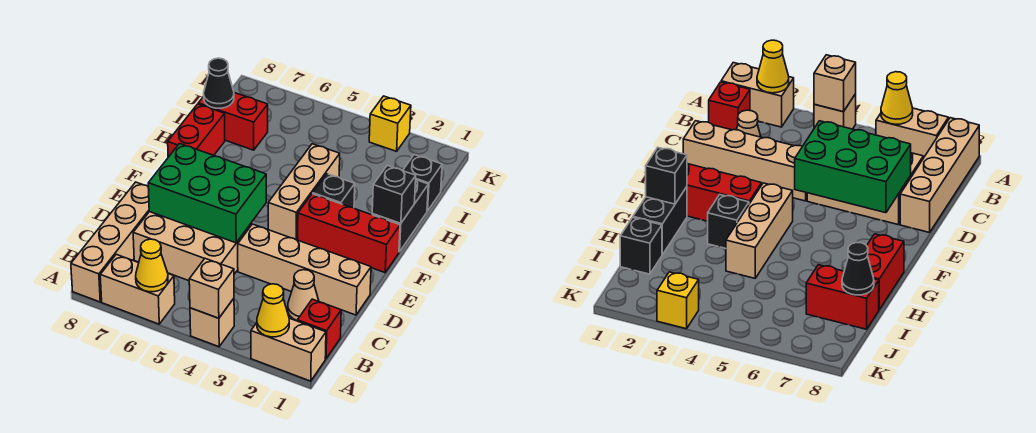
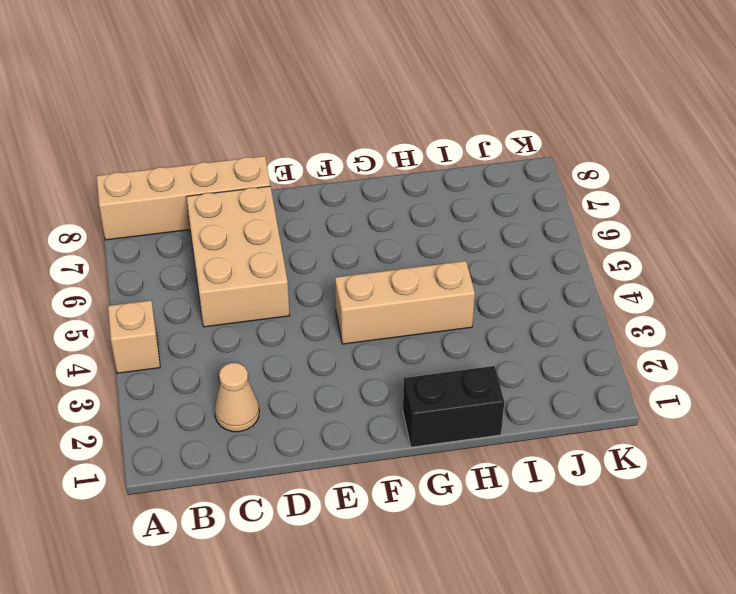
none -> tan 1x2 brick [251,318,326,381]
none -> tan 1x2 brick [100,254,175,324]
none -> red 1x1 brick [297,299,341,359]

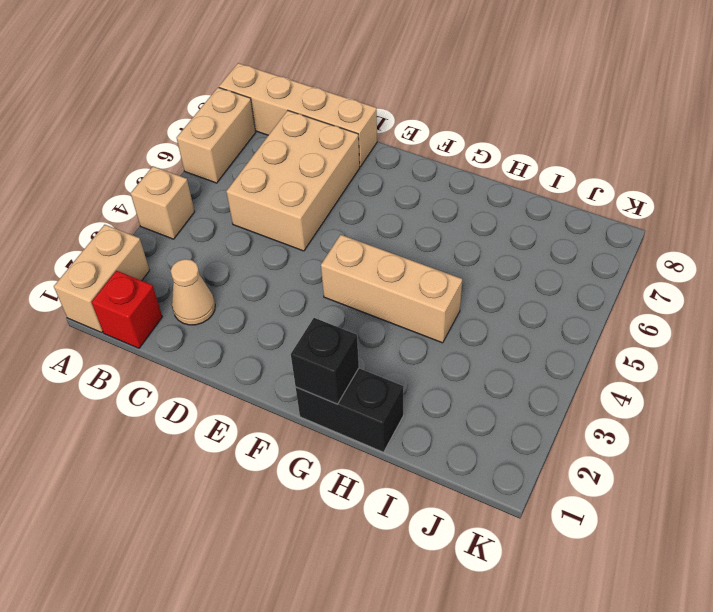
none -> tan 1x4 brick [238,224,371,315]
none -> red 1x3 brick [298,194,400,273]
none -> black 1x1 brick [313,174,355,208]

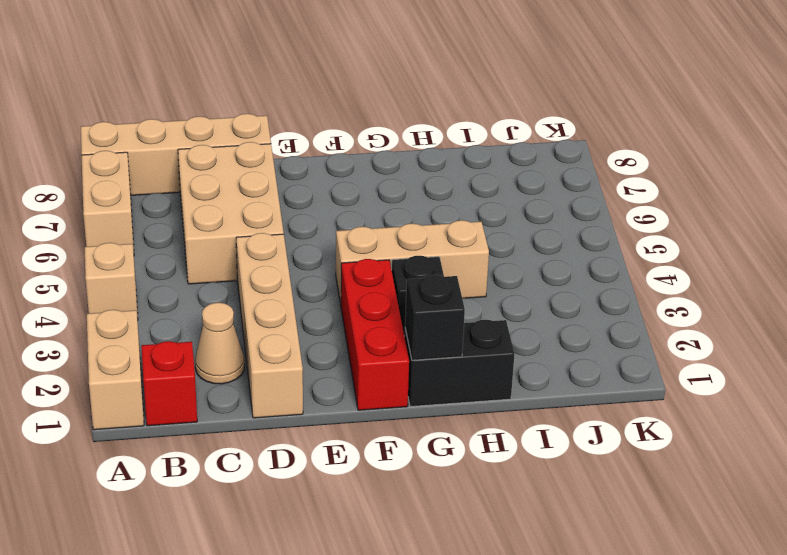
none -> red 1x2 brick [168,104,225,157]
none -> black 1x1 brick [403,155,442,211]
none -> red 1x2 brick [198,93,268,150]

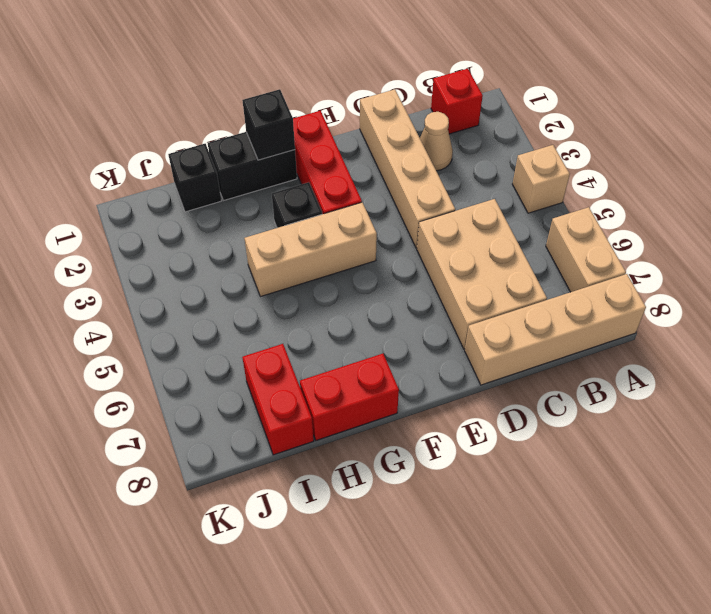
none -> tan 1x2 brick [251,318,326,381]
none -> yellow 1x1 brick [369,96,411,151]
none -> yellow 1x1 cone [257,284,289,337]

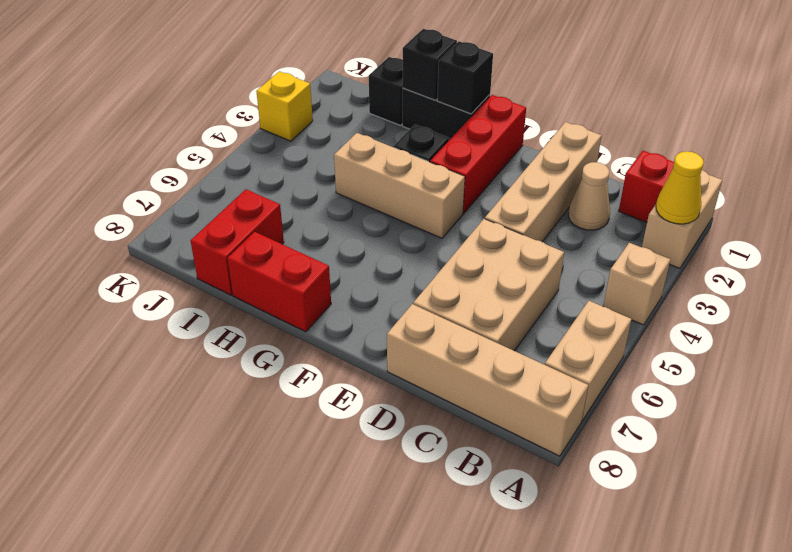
black 1x1 brick [402,29,457,100] -> none
none -> tan 1x1 brick [189,258,234,318]
none -> yellow 1x1 cone [136,239,168,292]
none -> green 2x3 brick [148,144,266,243]

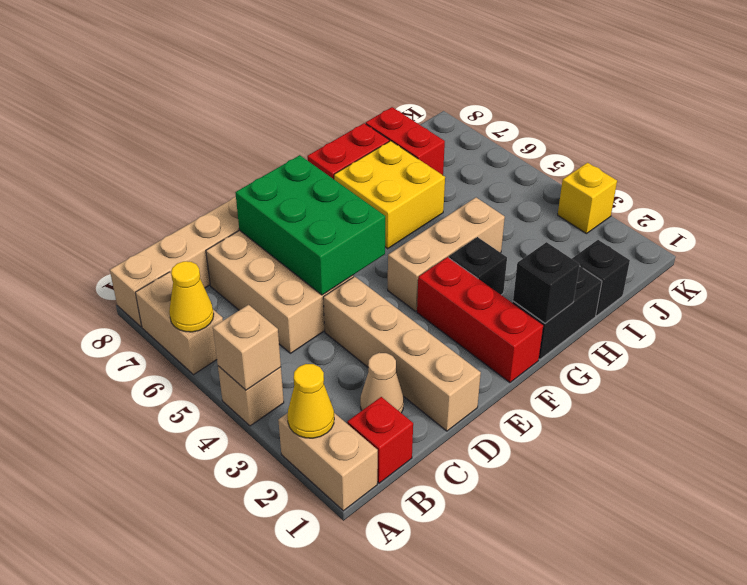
yellow 2x2 brick [334,141,445,248] -> none
none -> black 1x1 cone [204,58,234,108]

